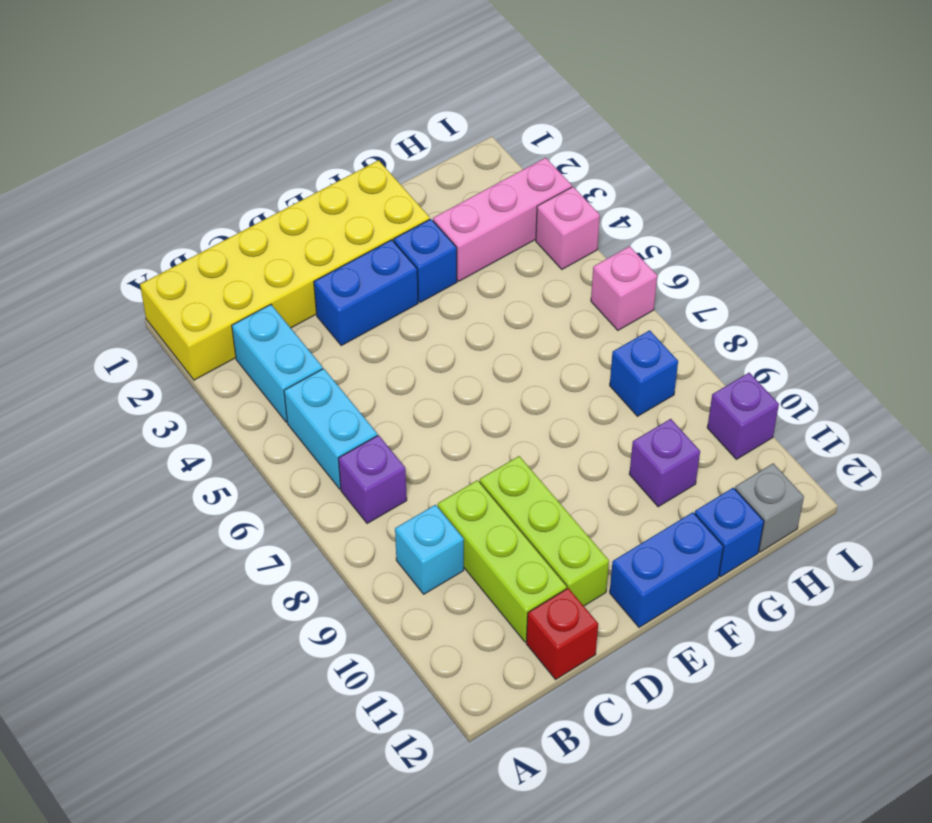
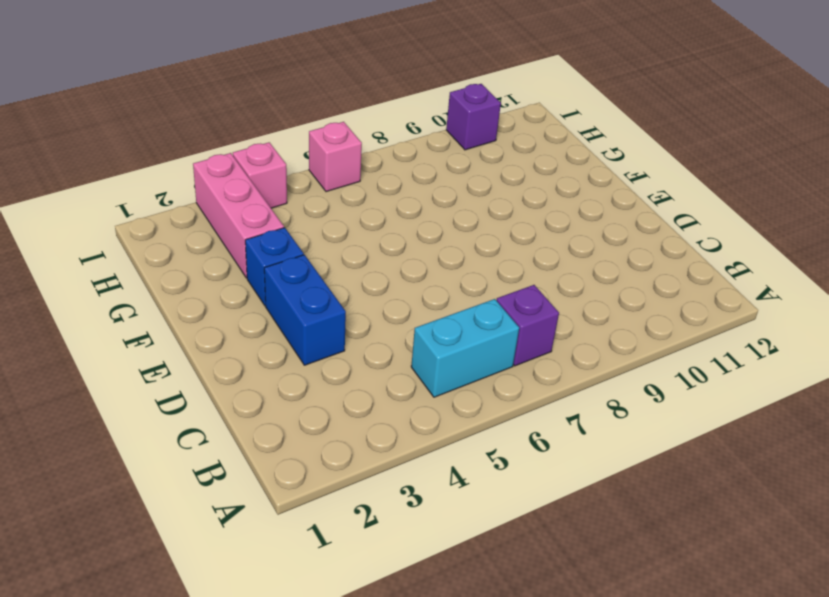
none -> yellow 2x6 brick [140,160,430,380]
none -> cyan 1x2 brick [232,305,323,422]
none -> cyan 1x1 brick [395,505,464,594]

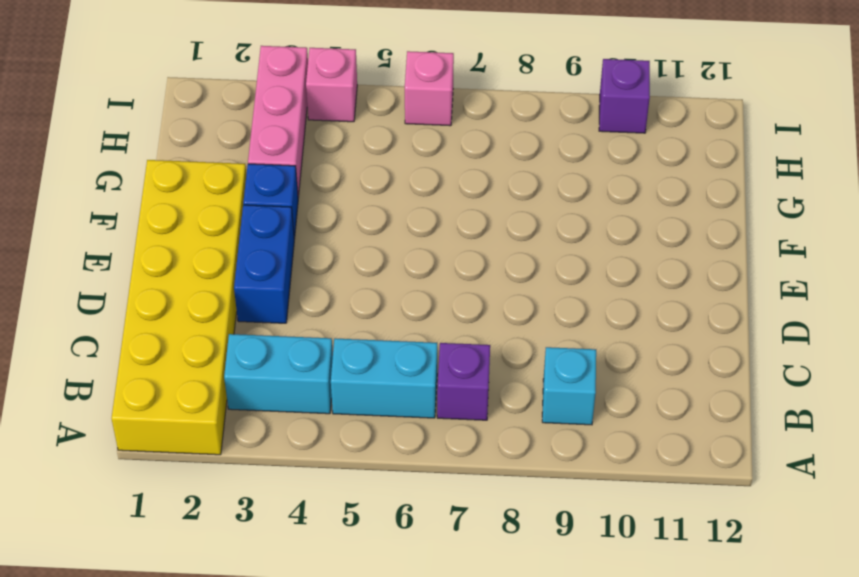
none -> lime 1x3 brick [438,480,567,642]
none -> red 1x1 brick [526,588,598,679]
none -> lime 1x3 brick [480,456,609,606]

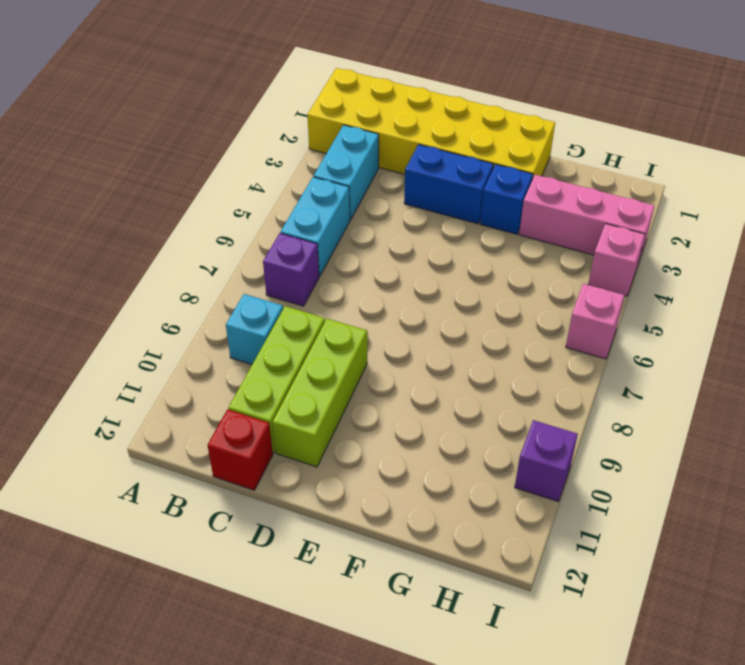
none -> blue 1x2 brick [610,512,723,627]
none -> purple 1x1 brick [629,419,700,507]
none -> blue 1x1 brick [695,488,764,577]

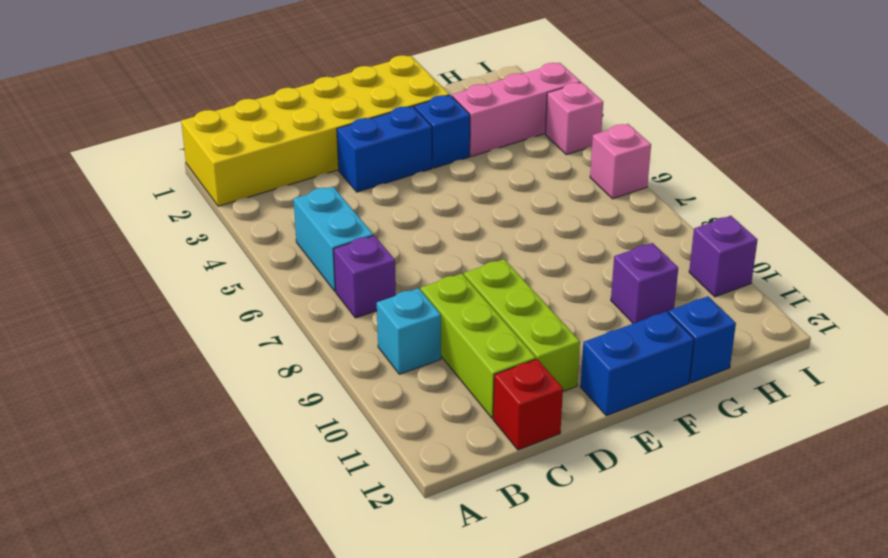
none -> cyan 1x2 brick [232,305,323,422]
none -> blue 1x1 brick [610,330,678,416]
none -> grey 1x1 brick [735,463,804,552]

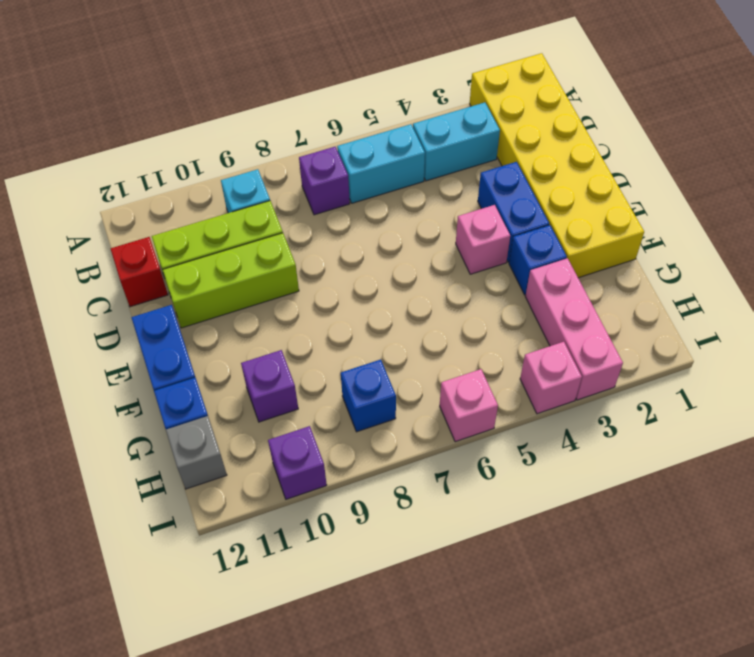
pink 1x1 brick [456,205,510,274] -> none

